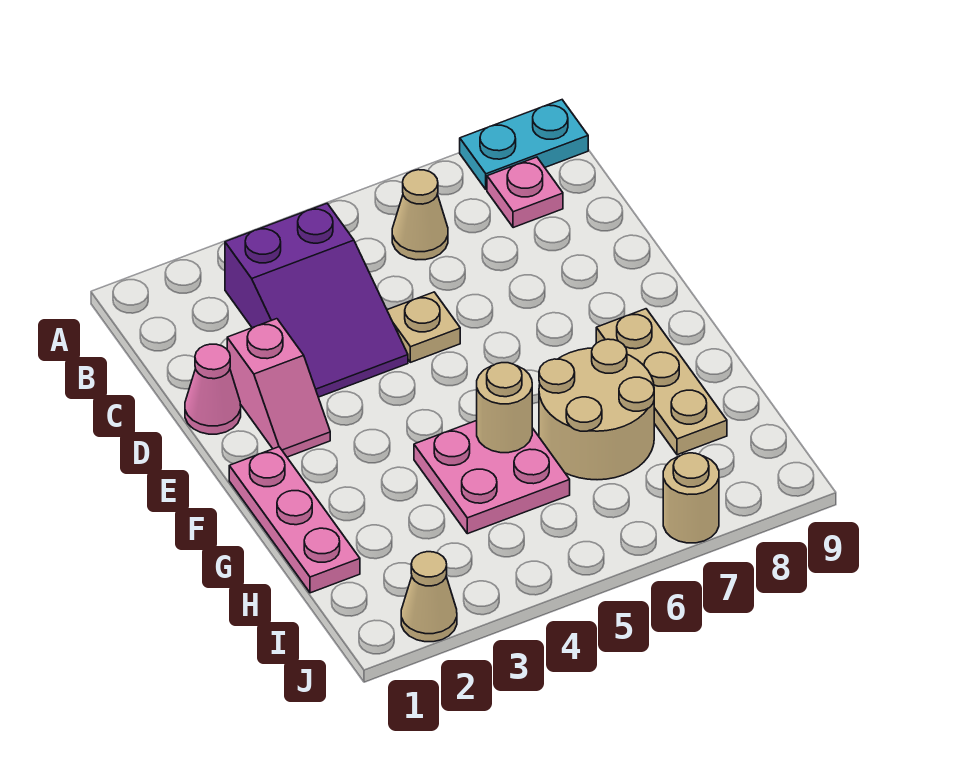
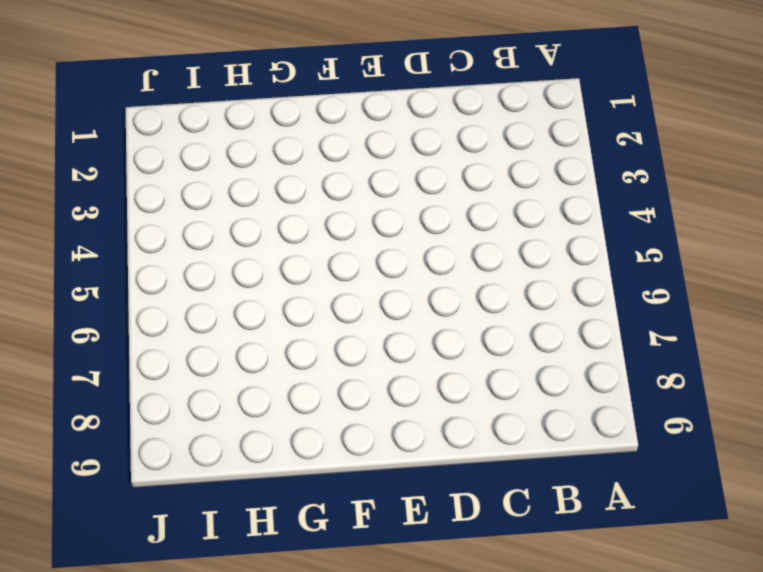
none -> cyan 1x2 plate [460,100,588,190]
none -> purple 2x3 slope [225,204,408,397]
none -> tan 1x1 cone [392,170,448,260]

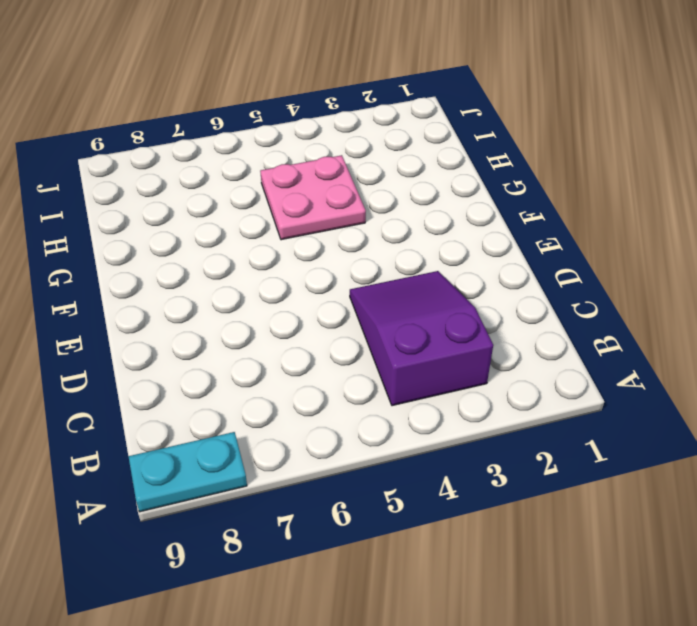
none -> tan 1x1 cone [392,170,448,260]
none -> pink 1x1 plate [487,157,563,228]
none -> pink 1x1 cone [185,344,241,434]

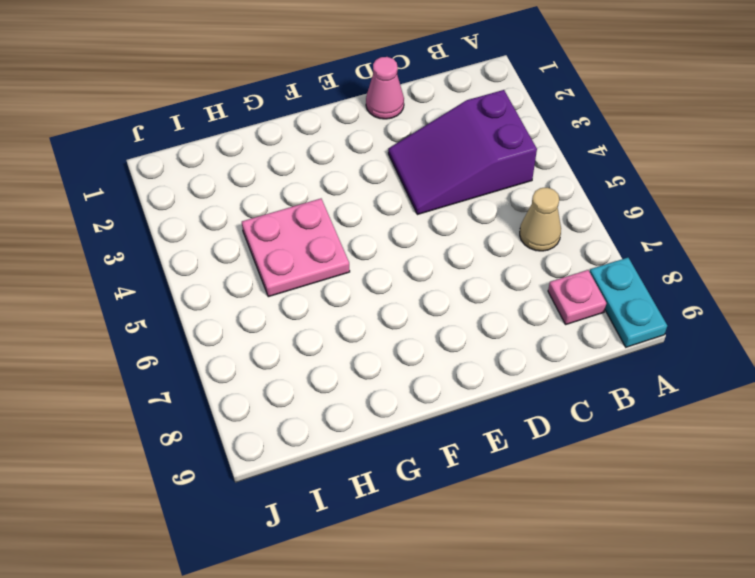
none -> pink 1x2 slope [227,319,330,457]
none -> tan 1x1 plate [387,292,460,362]
none -> pink 1x3 plate [229,447,360,593]

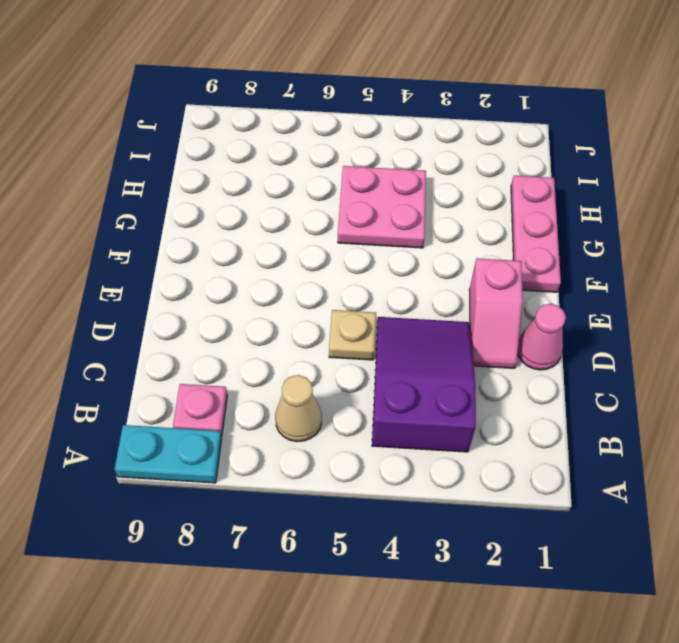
pink 1x2 slope [469,258,523,368] -> pink 1x2 slope turned to [227,319,330,457]
none -> tan 1x3 plate [596,309,727,455]
none -> tan 2x2 round brick [539,339,654,480]
none -> tan 1x1 cone [401,552,457,642]

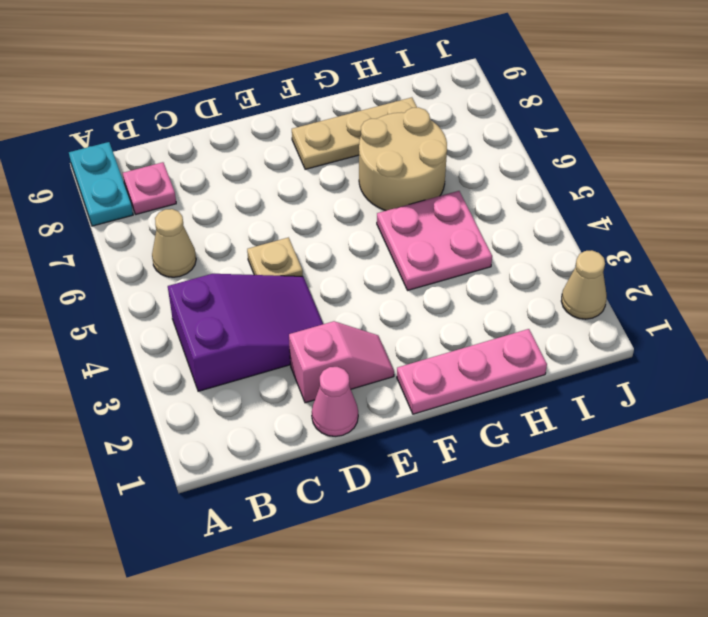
none -> tan 1x1 round brick [663,453,719,543]
none -> tan 1x1 round brick [477,363,532,453]

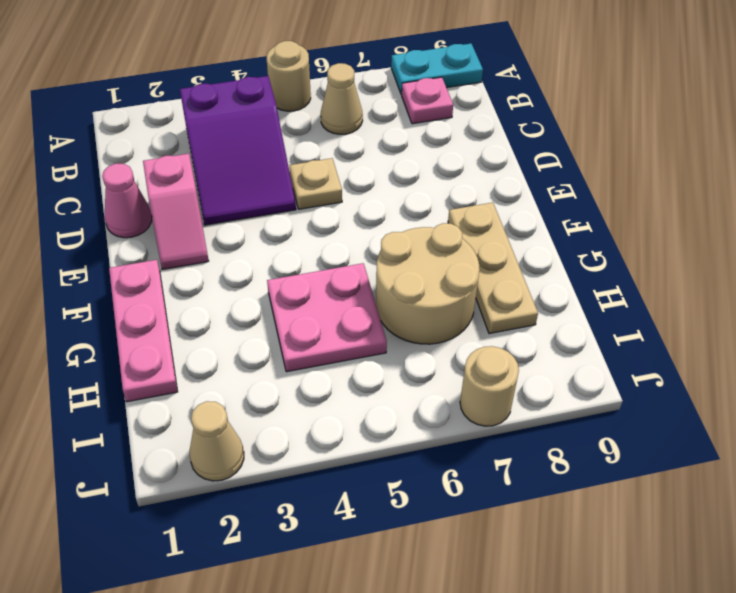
tan 1x1 round brick [267,41,311,111] -> tan 1x1 round brick moved to [477,363,532,453]

